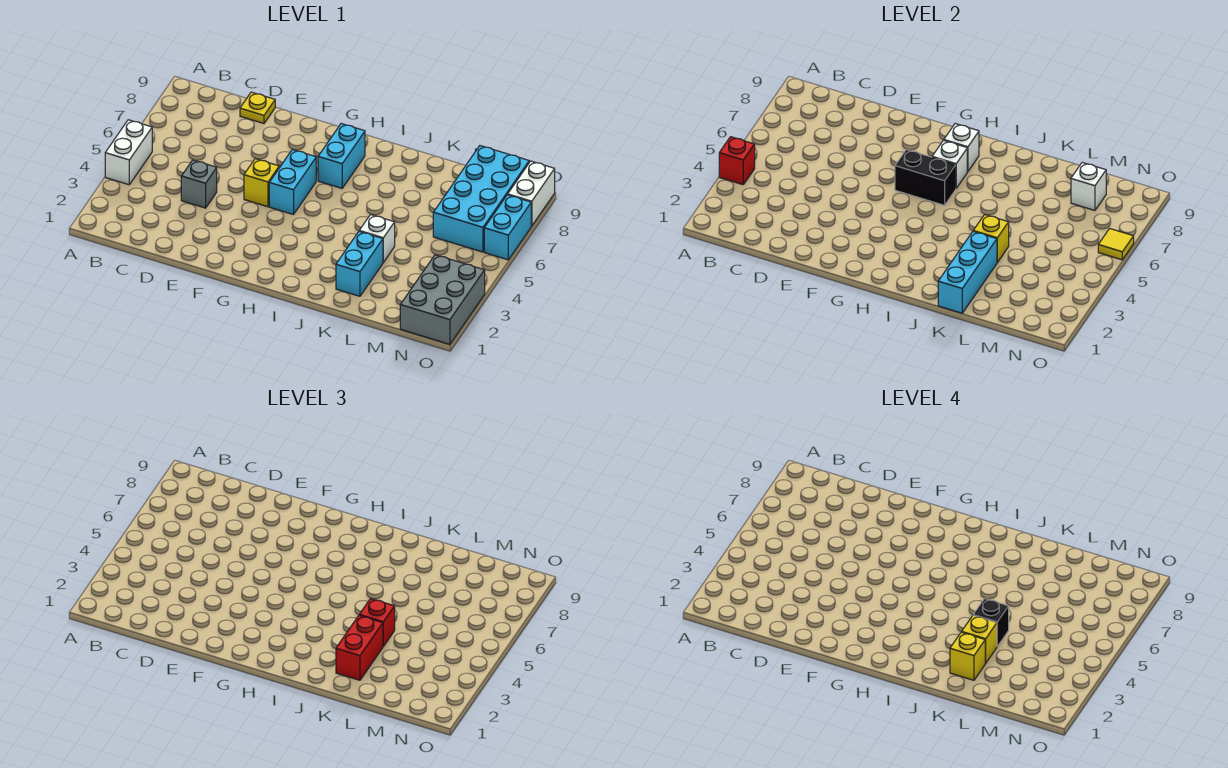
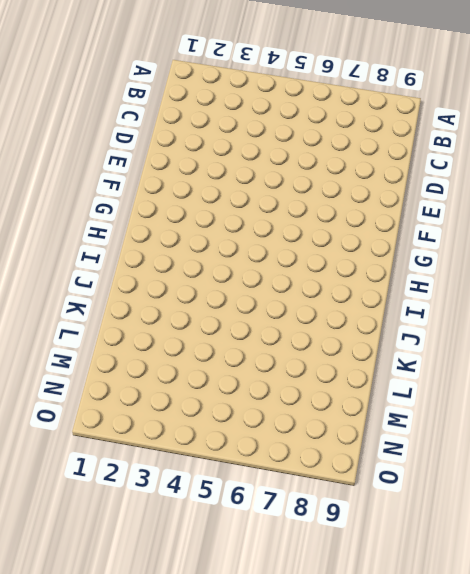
none -> white 1x2 brick [105,120,152,185]
none -> grey 1x1 brick [181,160,217,208]
none -> yellow 1x1 plate [240,92,275,123]

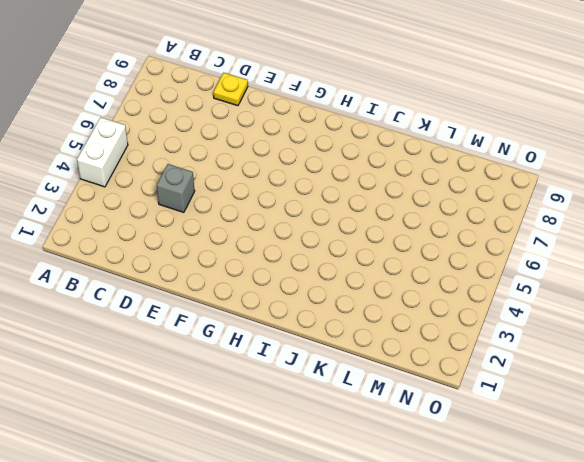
none -> yellow 1x1 brick [244,159,279,207]
none -> cyan 1x2 brick [269,150,316,215]
none -> cyan 1x2 brick [318,124,365,188]

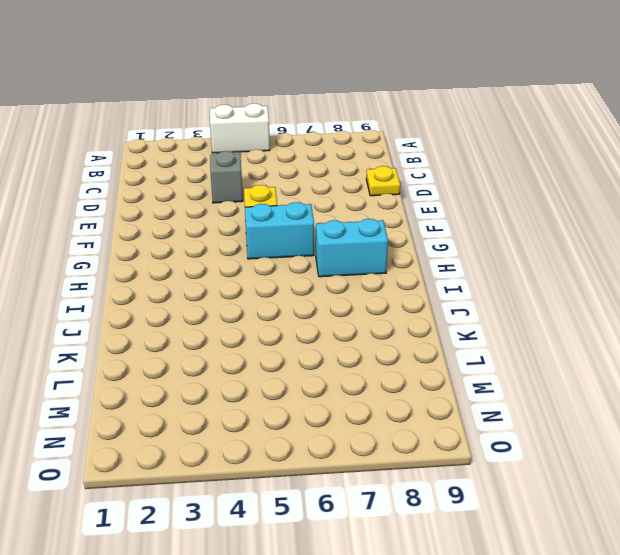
none -> cyan 1x2 brick [336,232,383,296]
none -> white 1x1 brick [359,215,395,262]
none -> cyan 2x4 brick [433,146,529,252]

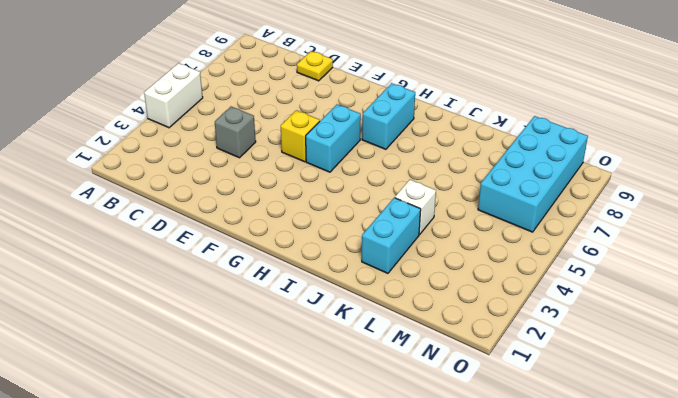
none -> grey 2x3 brick [400,255,485,344]
none -> cyan 1x2 brick [484,195,531,260]
none -> white 1x2 brick [508,161,555,226]

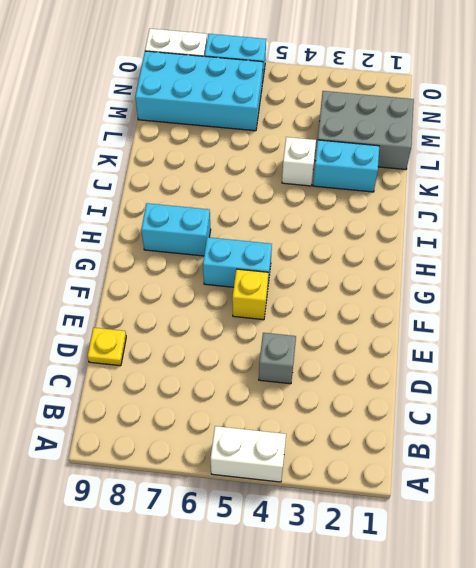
grey 2x3 brick [318,91,414,170] -> grey 2x3 brick moved to [400,255,485,344]
none -> red 1x1 brick [719,137,755,185]
none -> black 1x2 brick [895,150,956,205]
none -> white 1x1 brick [932,140,967,188]

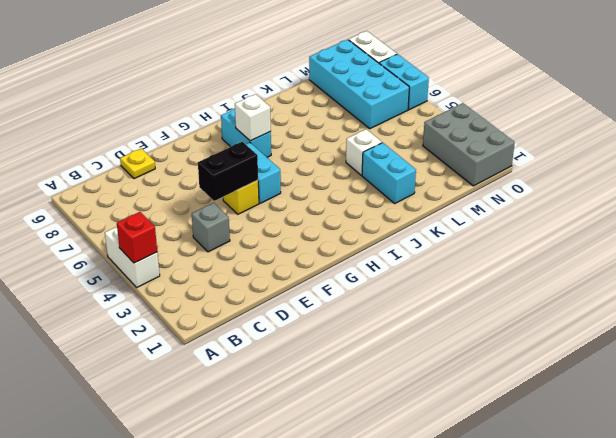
black 1x2 brick [198,142,258,201] -> black 1x2 brick moved to [895,150,956,205]
none -> white 1x1 brick [944,124,979,172]
none -> cyan 1x3 brick [938,232,997,313]
none -> yellow 1x1 brick [973,215,1009,262]

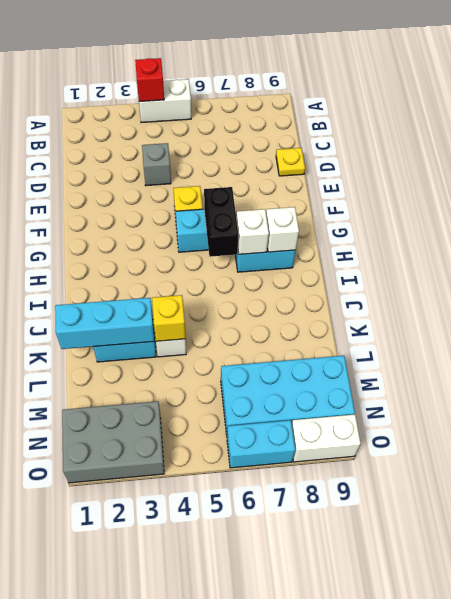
none -> white 1x1 brick [1071,162,1106,210]
none -> yellow 1x1 tile [1098,229,1134,260]
none -> red 1x2 brick [336,616,383,680]

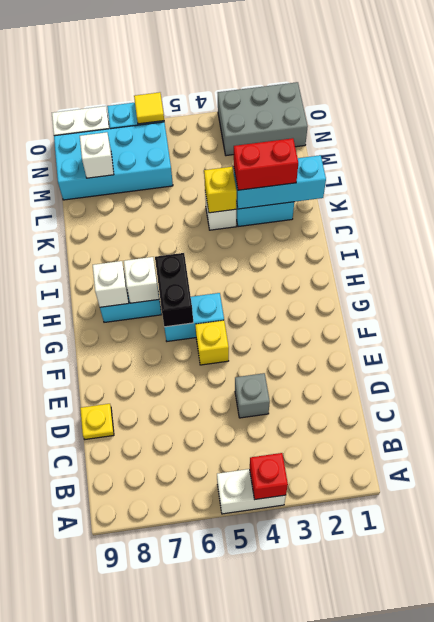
none -> red 1x1 brick [359,599,395,646]
none -> yellow 1x1 brick [950,632,986,680]
none -> yellow 1x1 brick [962,616,997,663]

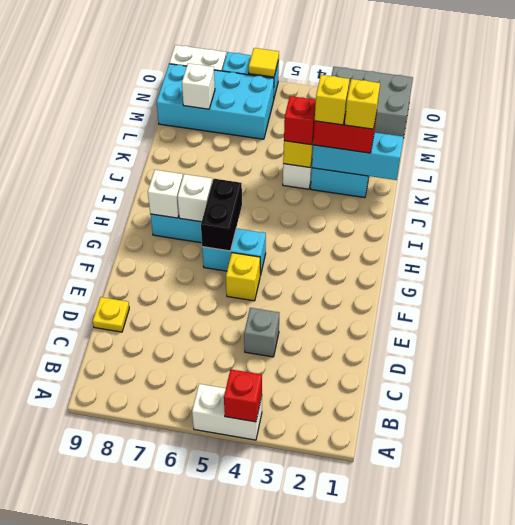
none -> black 1x1 brick [973,599,1009,646]

